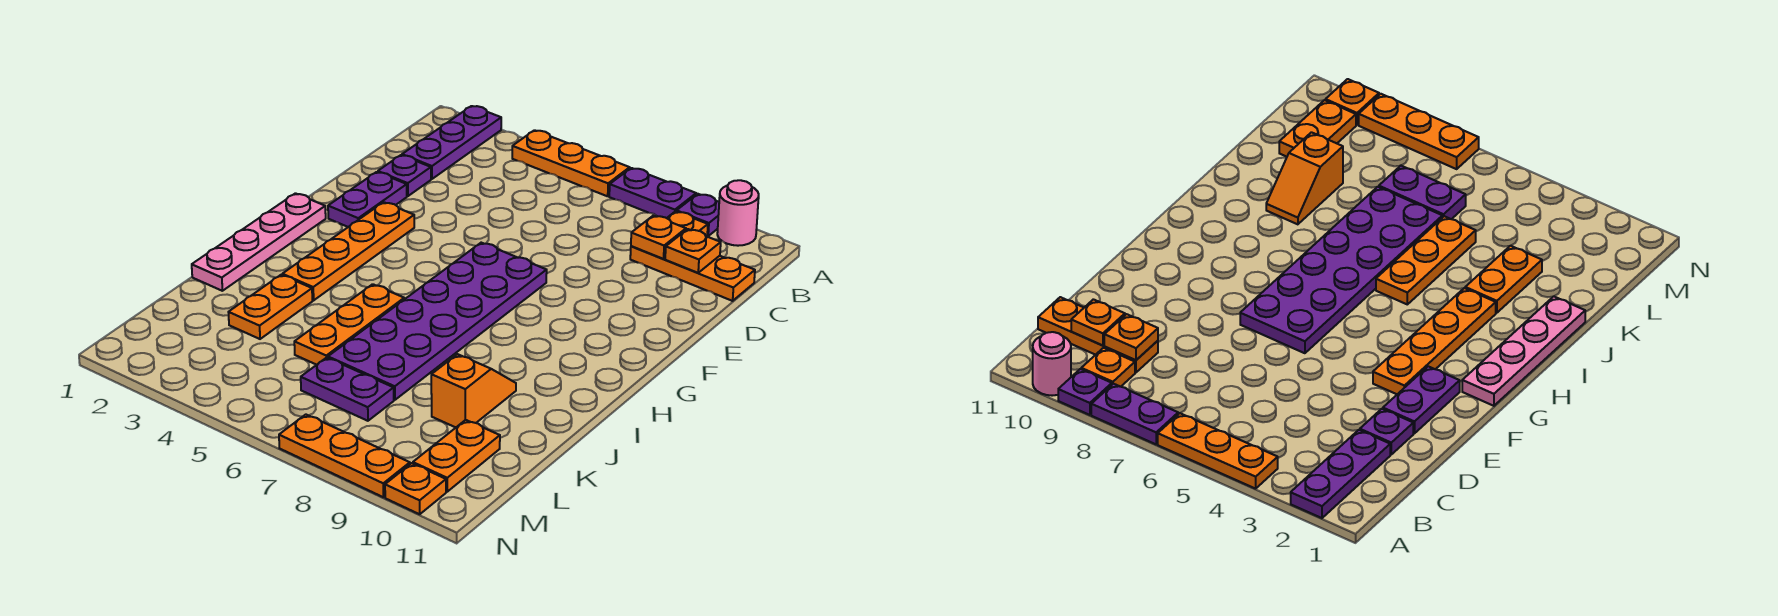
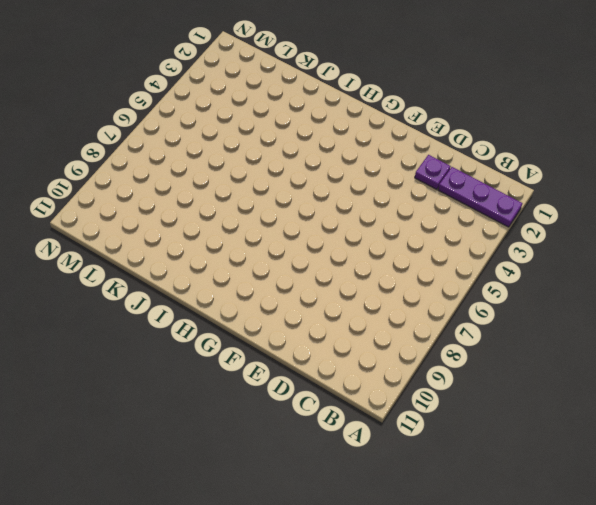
none -> orange 1x3 plate [512,130,630,196]
none -> purple 1x2 plate [609,168,696,218]
none -> purple 1x1 plate [677,194,719,236]

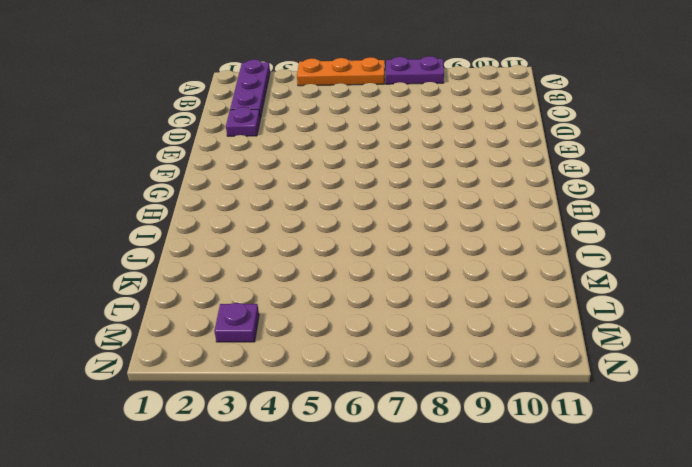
purple 1x1 plate [214,303,259,342] -> purple 1x1 plate moved to [677,194,719,236]
none -> pink 1x1 round brick [717,180,759,246]
none -> orange 1x1 plate [667,211,708,236]
none -> orange 1x3 plate [630,246,755,301]

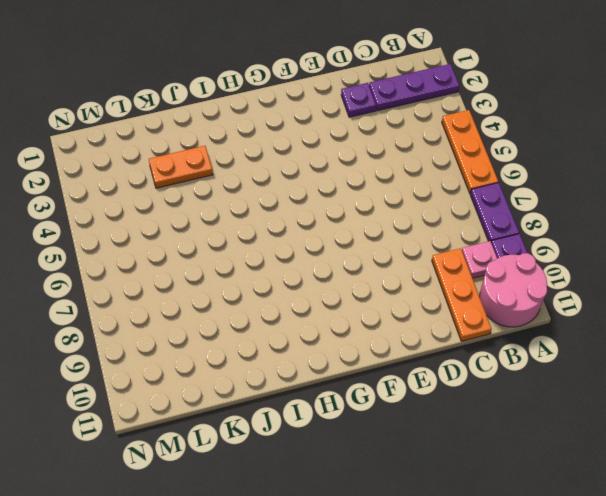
pink 2x2 round brick [480,253,547,327] -> pink 1x1 round brick [717,180,759,246]
pink 1x1 plate [462,241,497,278] -> orange 1x1 plate [667,211,708,236]
none -> purple 1x2 plate [328,172,407,227]
none -> orange 1x4 plate [282,202,414,300]
none -> purple 2x6 plate [328,243,547,400]

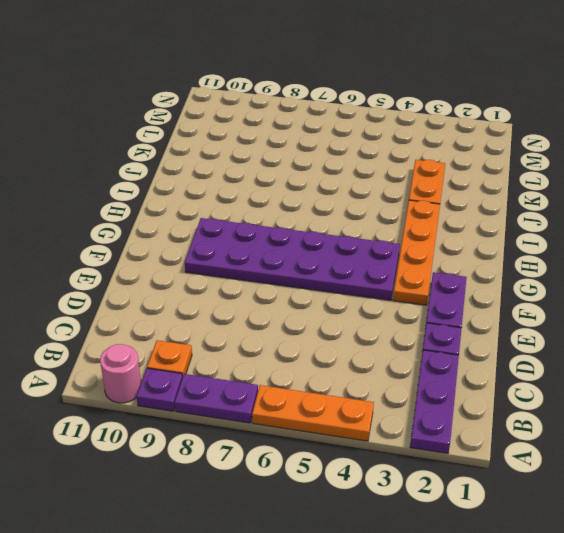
purple 2x6 plate [185,218,400,300] -> purple 2x6 plate turned to [328,243,547,400]
none -> orange 1x3 plate [630,246,755,301]
none -> pink 1x4 plate [192,193,326,291]
none -> orange 1x3 plate [294,284,404,365]

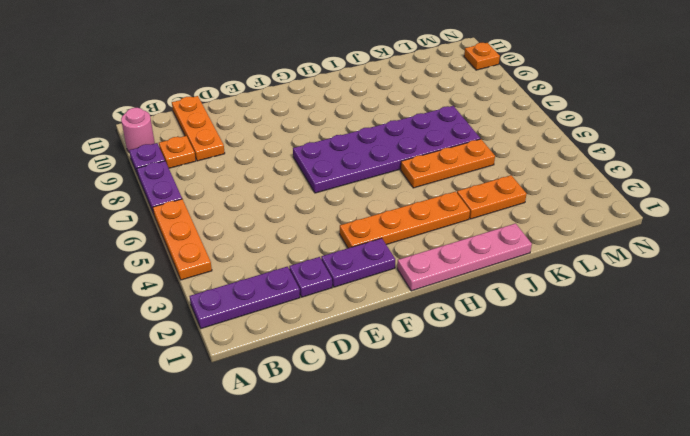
none -> orange 1x2 slope [431,354,516,427]
none -> purple 1x2 plate [301,357,394,421]
none -> orange 1x2 plate [413,420,500,492]

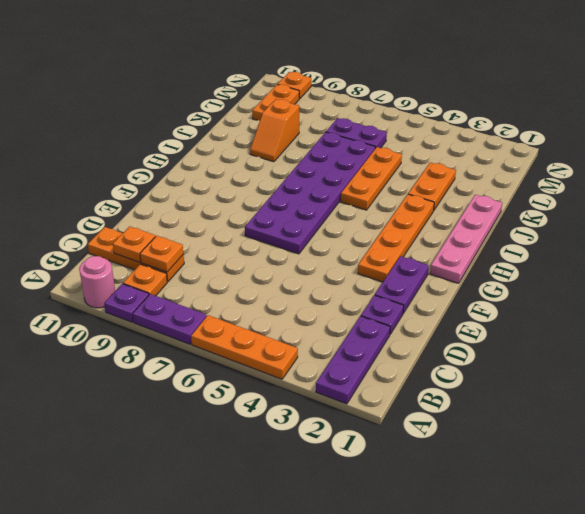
none -> orange 1x3 plate [279,415,410,497]

